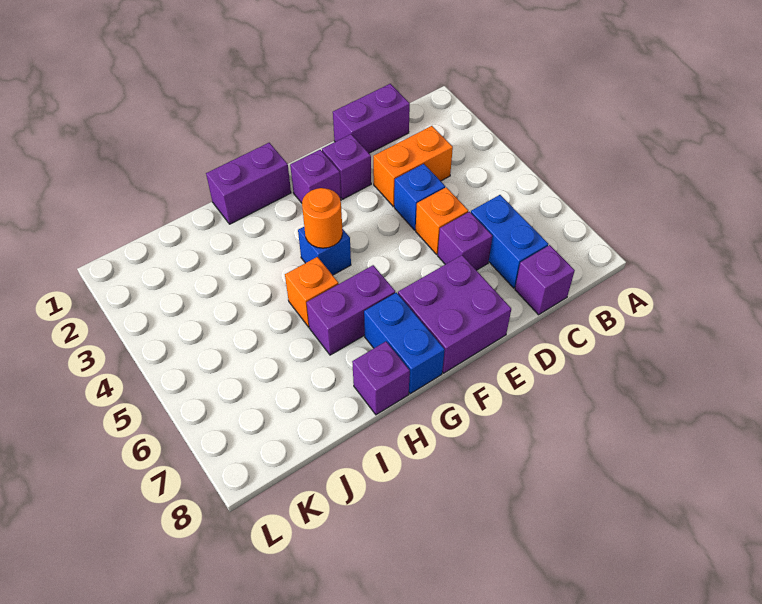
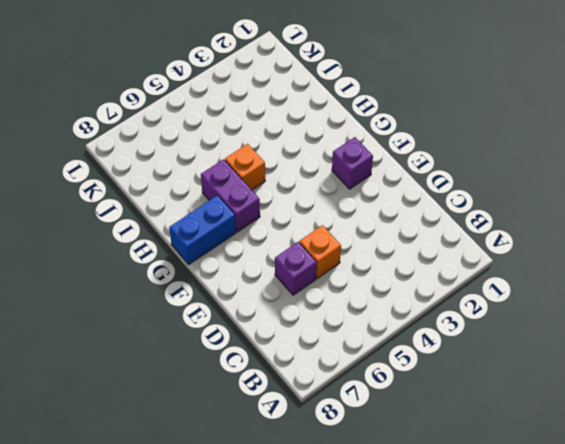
none -> purple 1x2 brick [333,84,410,153]
none -> orange 1x2 brick [373,126,453,206]
none -> blue 1x2 brick [471,195,548,288]

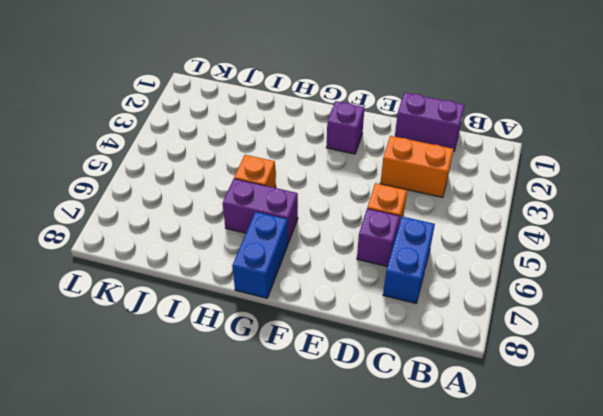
none -> purple 1x1 brick [515,245,575,315]
none -> blue 1x1 brick [394,164,445,230]
none -> purple 1x1 brick [322,134,371,199]

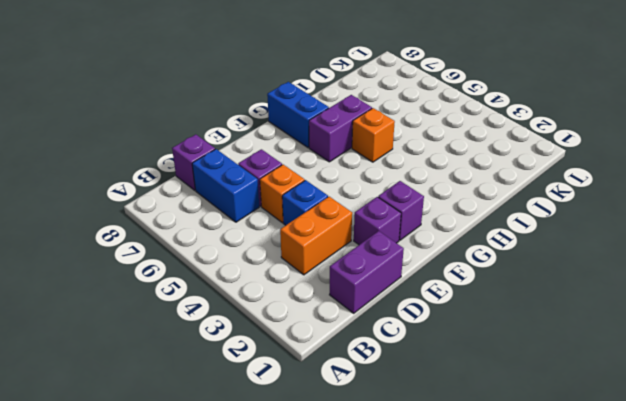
none -> purple 2x2 brick [398,255,511,373]
none -> purple 1x2 brick [206,143,291,224]
none -> blue 1x1 brick [298,227,351,275]

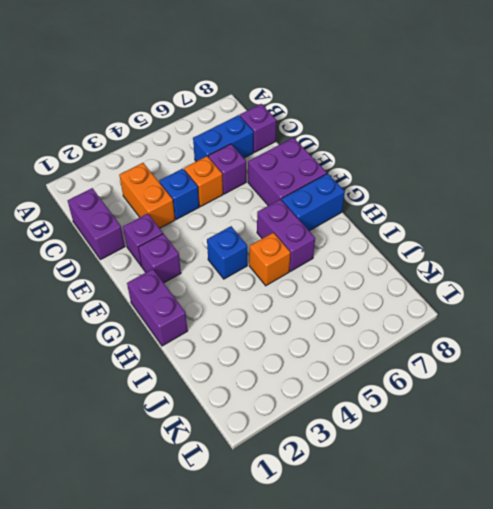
none -> purple 1x1 brick [352,342,410,415]
none -> orange 1x1 round brick [302,188,343,248]

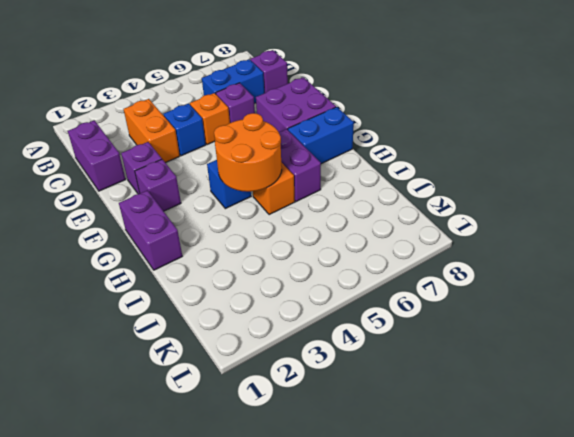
orange 2x2 round brick [214,113,282,192] -> orange 1x1 round brick [302,188,343,248]
none -> purple 1x1 brick [352,342,410,415]

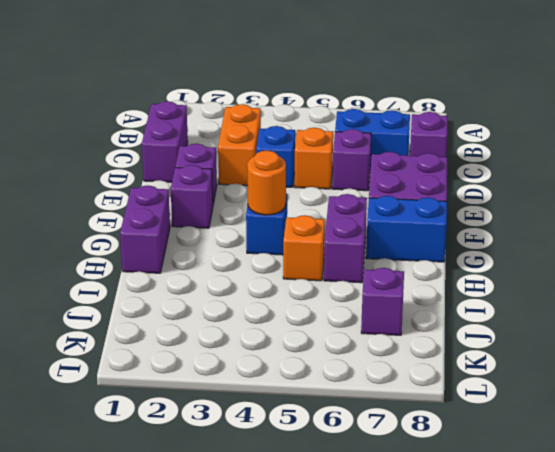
purple 1x1 brick [361,268,404,335] -> purple 1x1 brick moved to [352,342,410,415]

